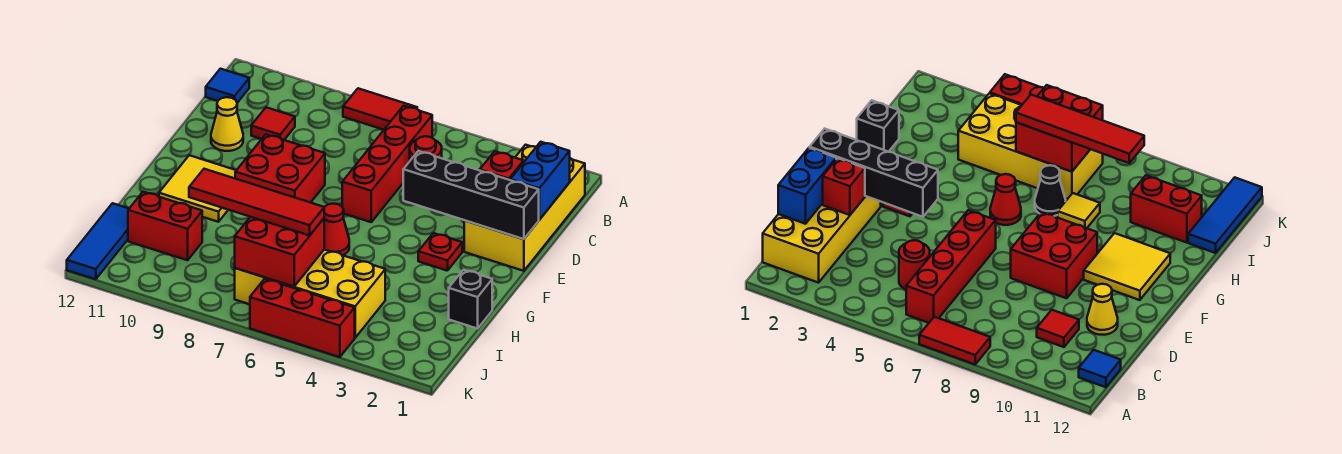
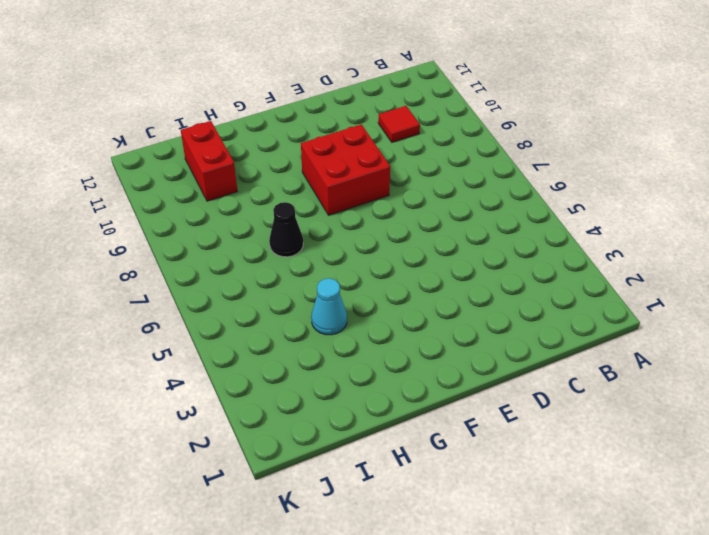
cyan 1x1 cone [311,278,347,335] -> none
none -> red 1x2 tile [343,88,417,130]
none -> yellow 2x4 brick [464,145,585,271]
none -> red 1x4 brick [342,106,432,222]

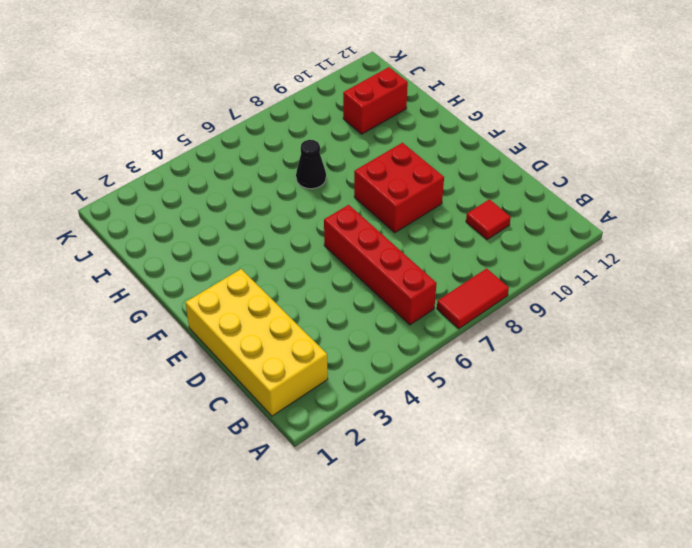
none -> blue 1x1 tile [206,69,249,103]
none -> red 1x1 round brick [410,136,442,160]
none -> yellow 1x1 cone [211,97,243,151]

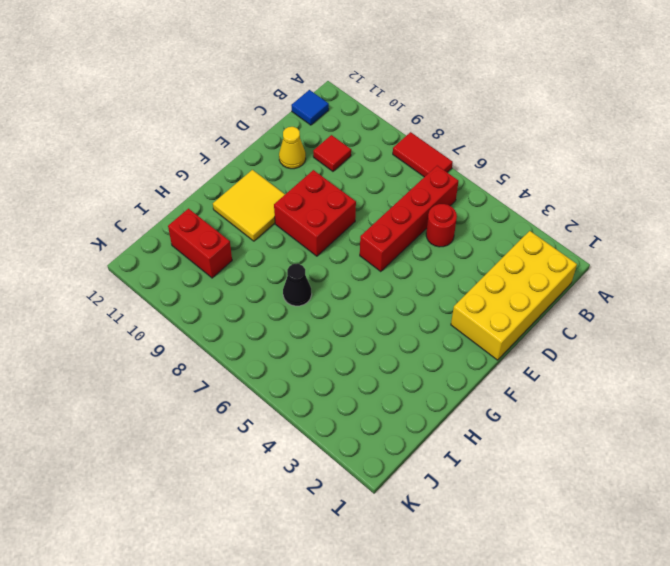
none -> red 1x1 plate [418,233,462,271]
none -> red 1x1 cone [324,204,349,255]
none -> black 1x1 brick [449,270,492,329]

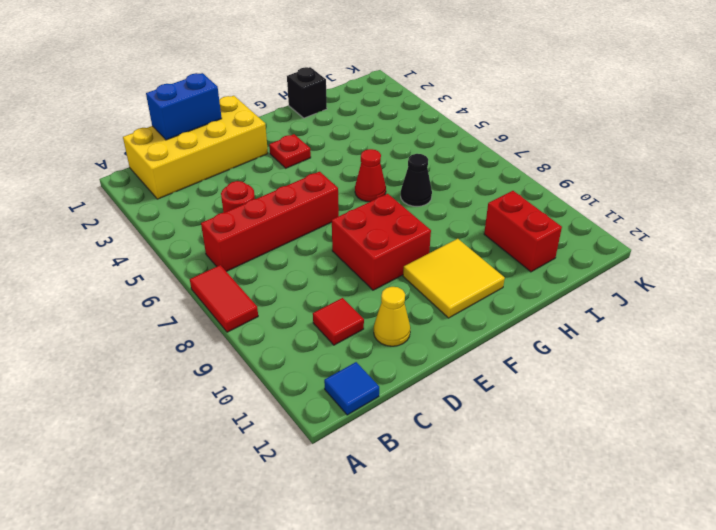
none -> yellow 1x1 tile [1058,193,1100,228]
none -> yellow 2x4 brick [235,250,385,338]
none -> blue 1x3 tile [67,203,129,279]

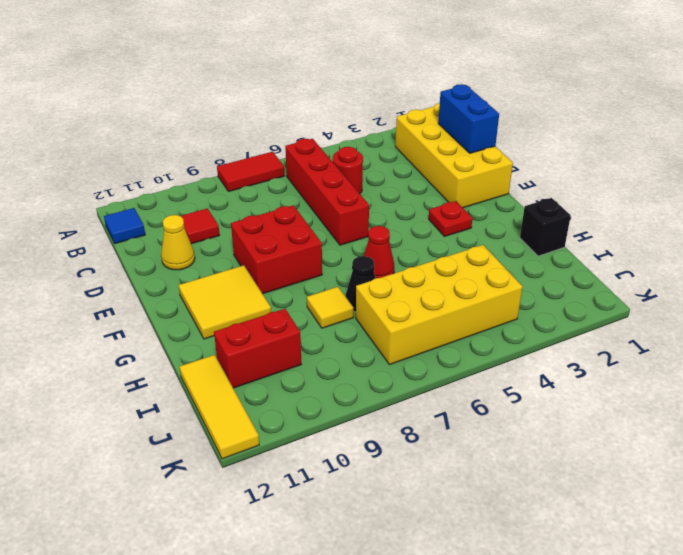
yellow 1x3 tile [180,355,259,459] -> blue 1x3 tile [67,203,129,279]
none -> red 1x3 brick [250,279,355,357]
none -> red 1x1 brick [480,151,524,180]
none -> black 1x4 brick [403,151,539,239]

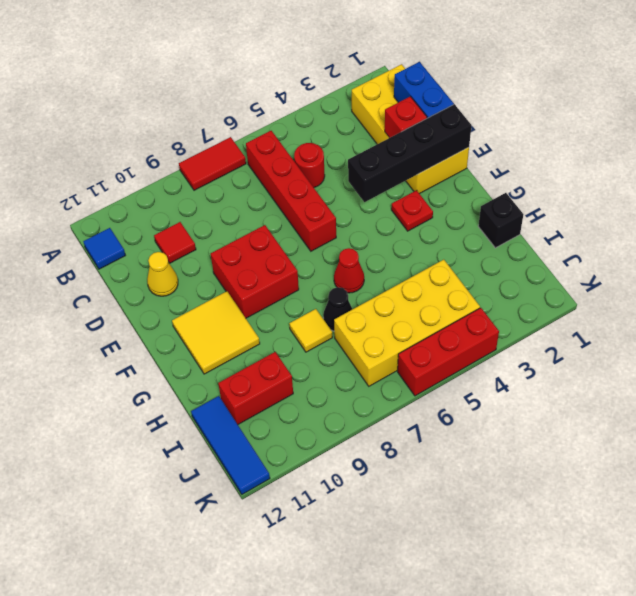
none -> red 2x2 brick [235,217,324,287]
none -> red 1x4 tile [189,169,324,235]

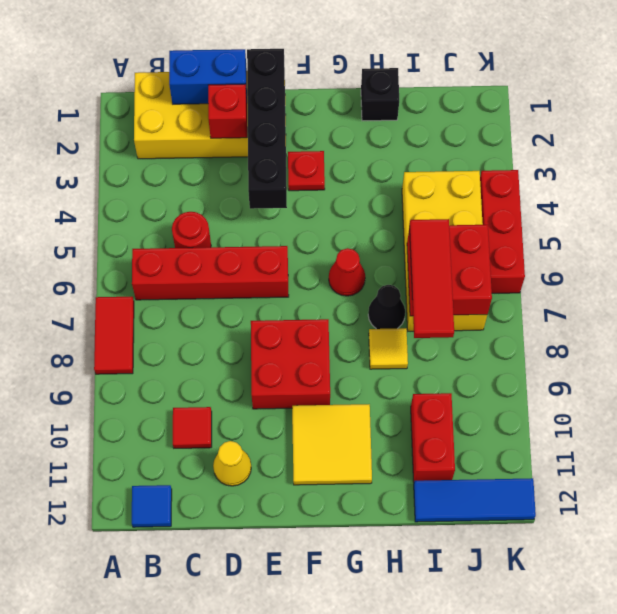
red 1x3 tile [409,219,454,338] -> red 1x4 tile [189,169,324,235]

